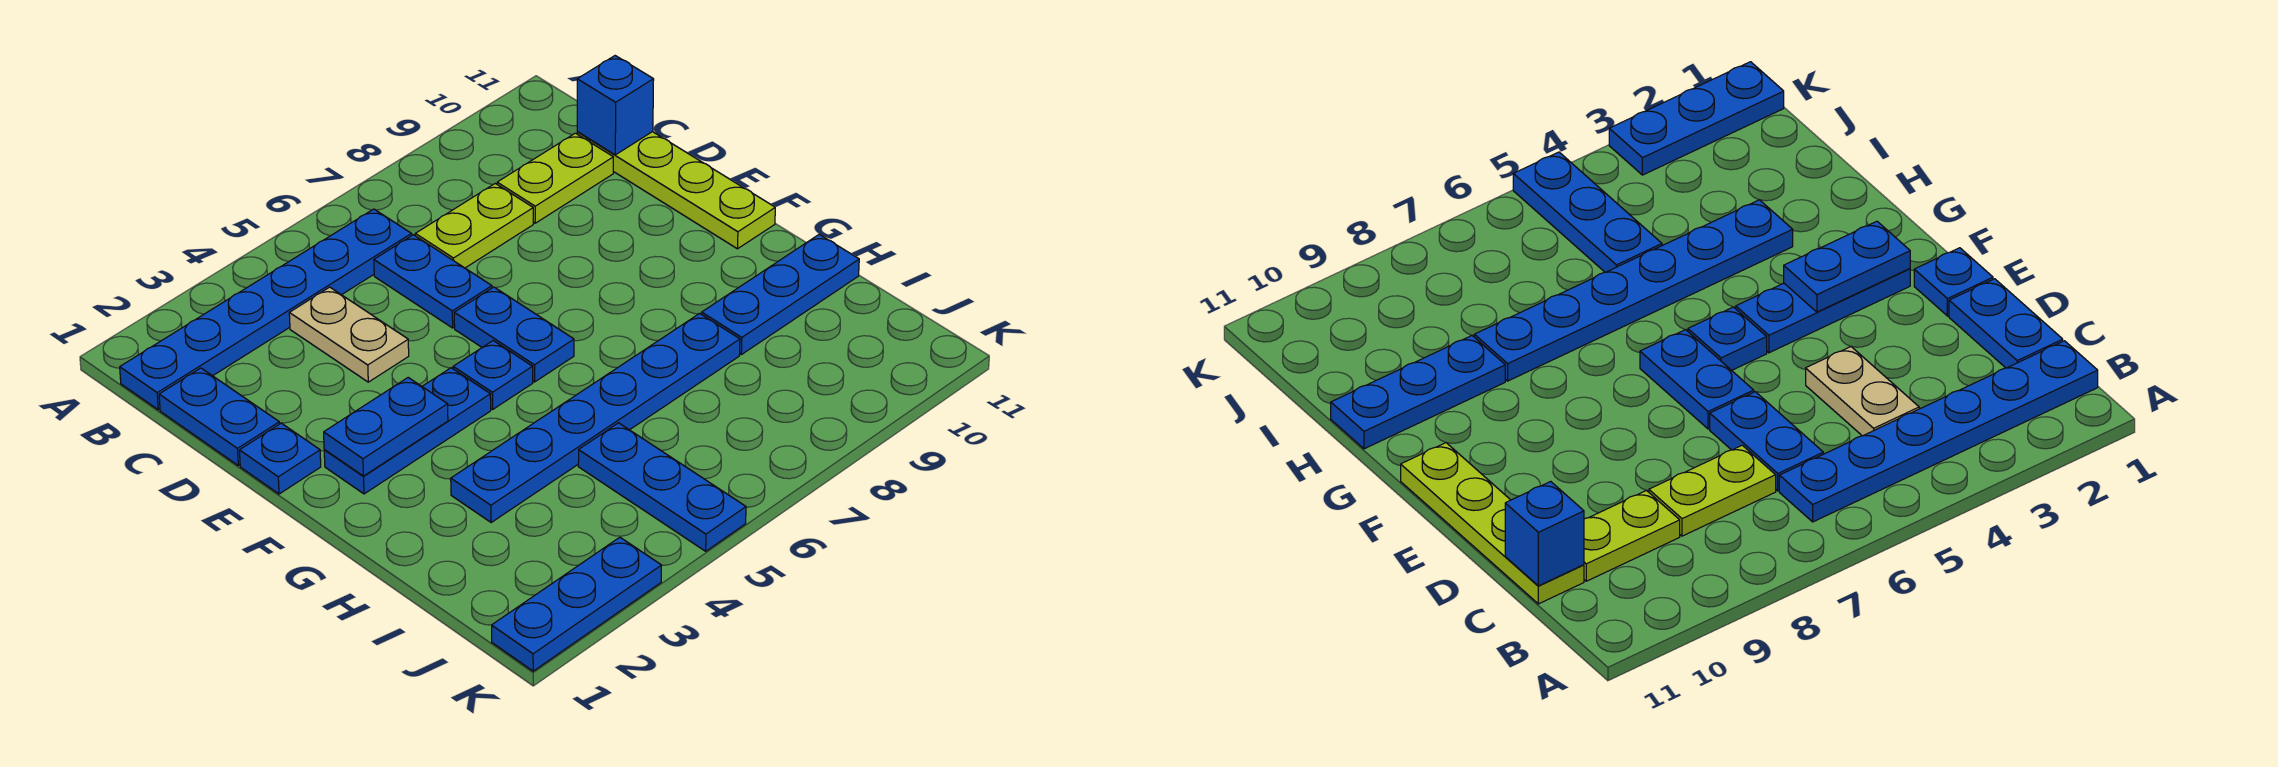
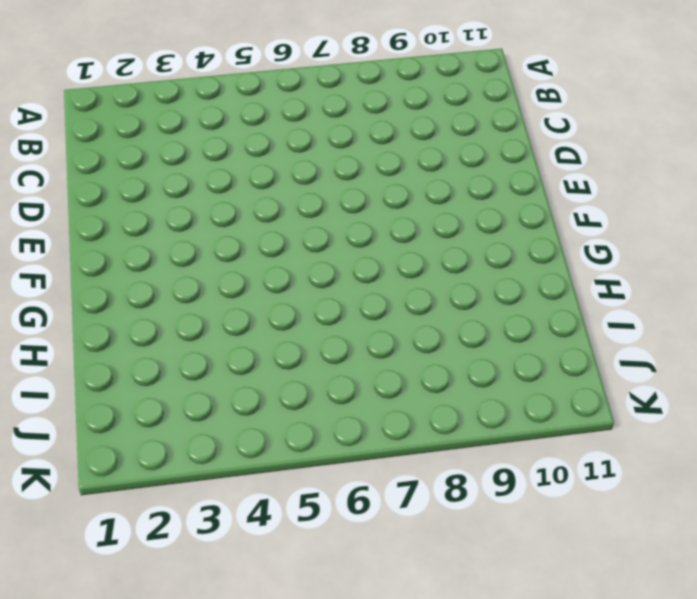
none -> blue 1x6 plate [120,209,412,410]
none -> blue 1x2 plate [159,368,279,466]
none -> tan 1x2 plate [289,287,409,382]

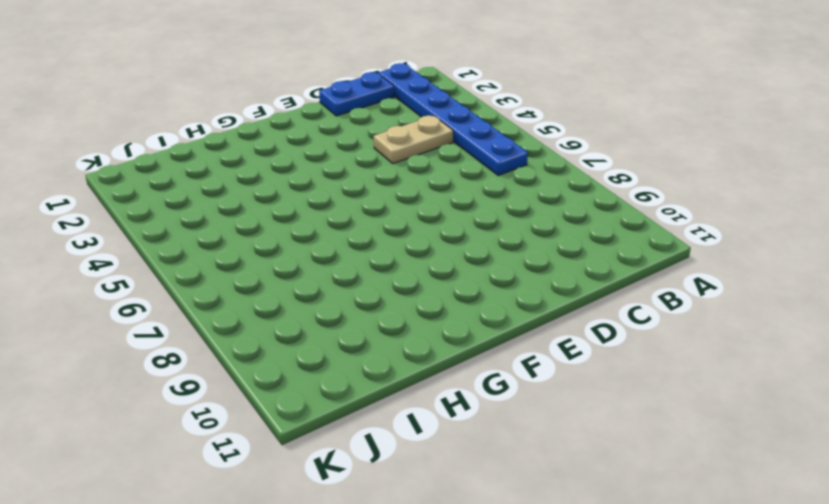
none -> blue 1x2 plate [374,235,492,328]
none -> lime 1x2 plate [415,184,533,268]
none -> lime 1x2 plate [497,133,613,223]

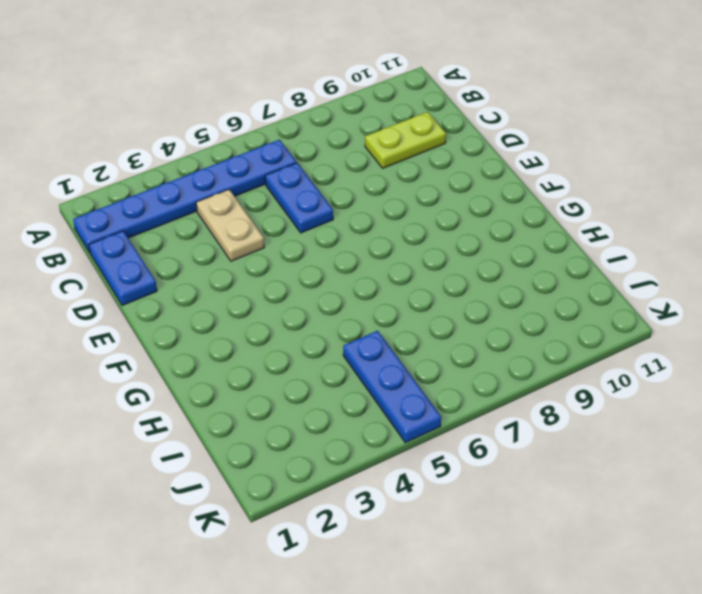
none -> lime 1x2 plate [415,184,533,268]
none -> lime 1x4 plate [577,132,775,249]
none -> blue 1x1 plate [239,423,321,494]

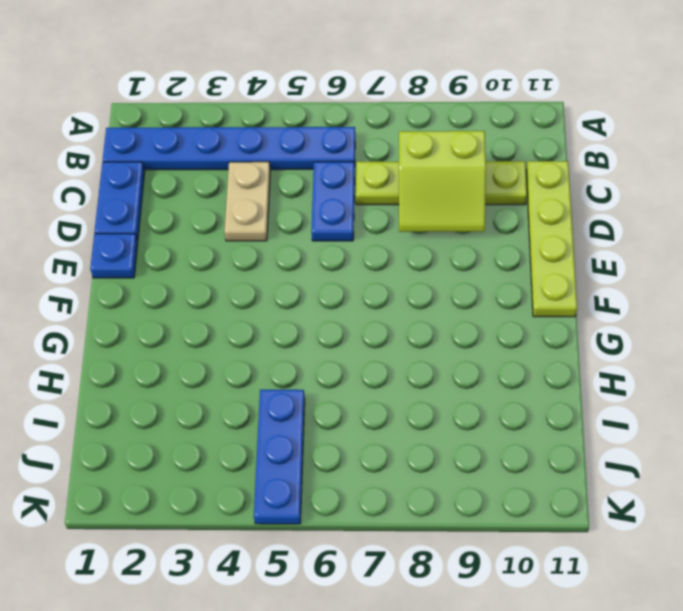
lime 2x2 slope [399,131,486,232] -> none
none -> blue 1x2 plate [454,287,574,382]
none -> blue 1x3 plate [324,368,491,494]
none -> blue 1x1 plate [453,341,533,409]

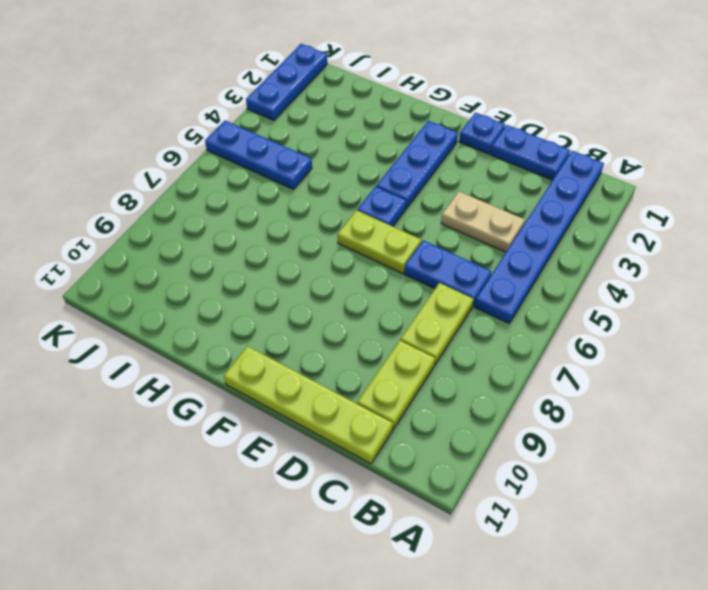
lime 1x2 plate [338,210,421,273] -> blue 1x2 plate [454,287,574,382]
none -> blue 1x6 plate [451,313,740,522]
none -> blue 1x3 plate [702,234,859,355]
none -> blue 1x1 brick [577,56,654,155]

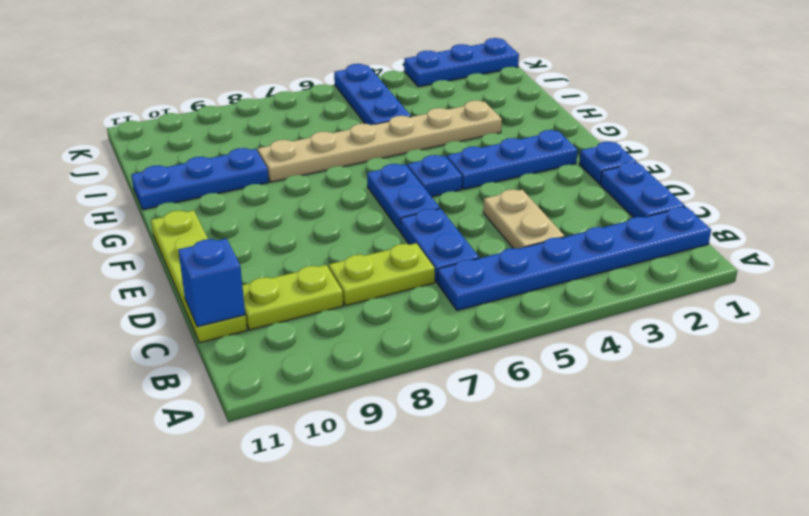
tan 1x6 plate [258,100,502,182] -> blue 1x6 plate [451,313,740,522]
none -> blue 1x2 plate [324,378,448,476]

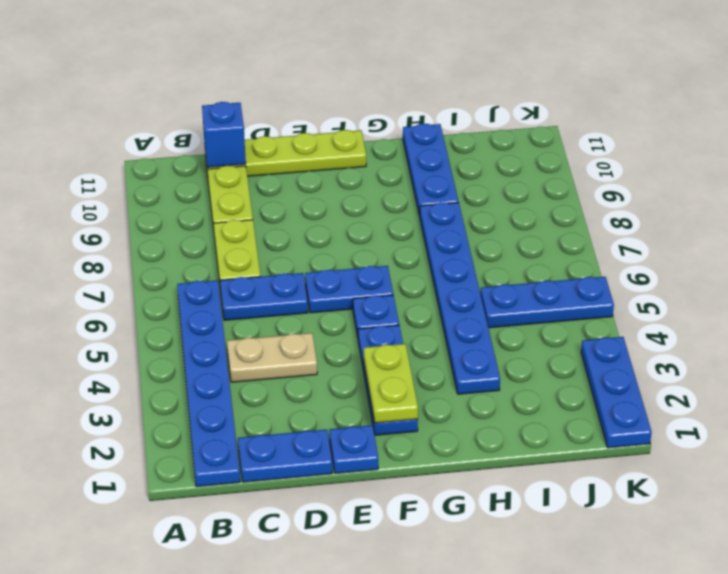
lime 1x2 plate [364,344,418,423] -> blue 1x2 plate [324,378,448,476]

